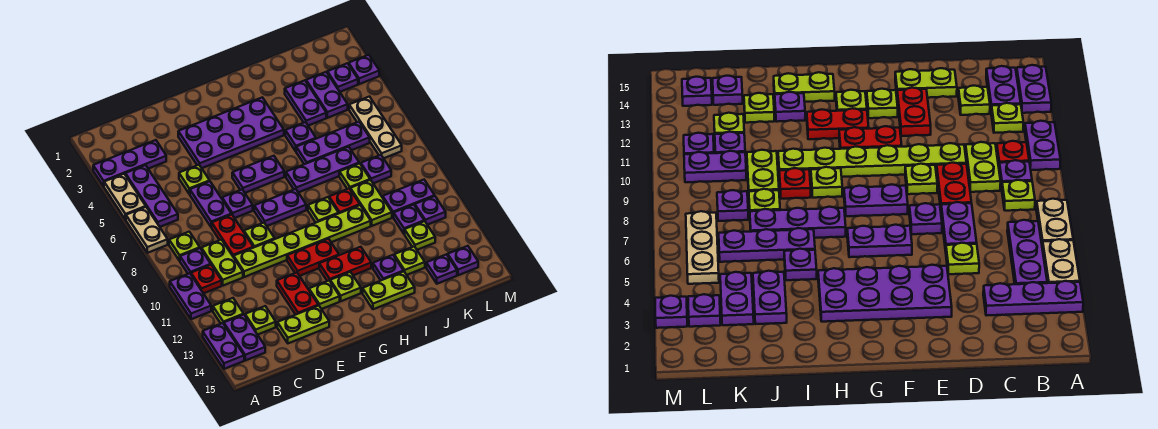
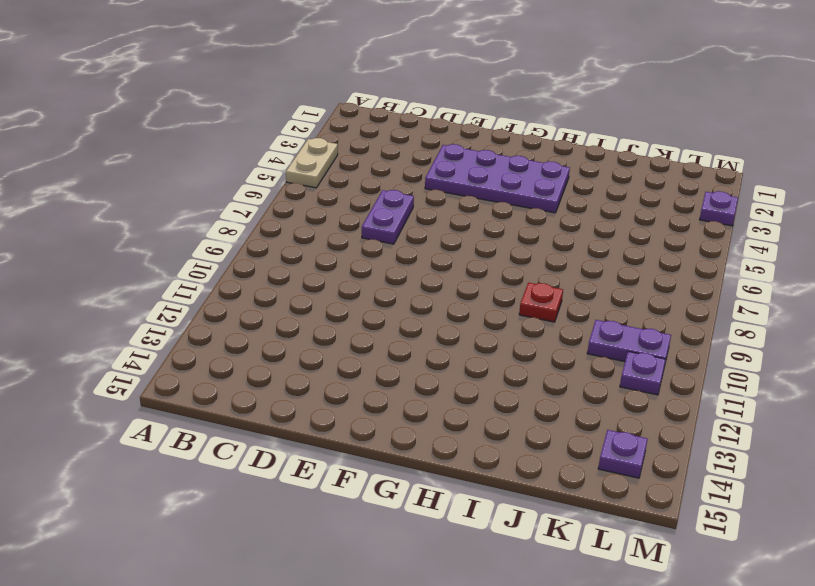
none -> purple 1x3 plate [93,140,166,186]
none -> tan 1x2 plate [126,207,168,253]
none -> purple 1x2 plate [170,273,211,319]
none -> purple 1x2 plate [203,323,244,369]

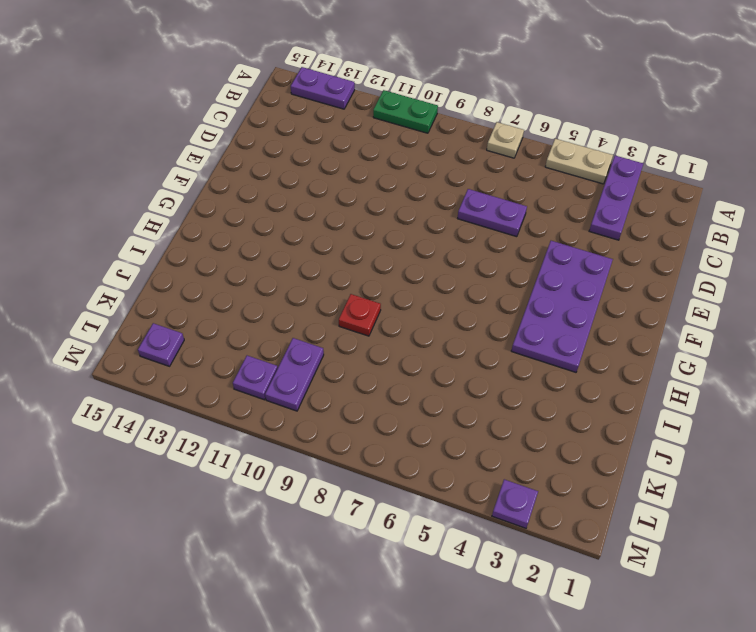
tan 1x1 plate [487,122,524,158] -> tan 1x2 plate [126,207,168,253]
green 1x2 plate [373,90,438,133] -> purple 1x2 plate [170,273,211,319]
none -> purple 1x3 plate [125,165,178,227]
none -> lime 1x1 plate [169,232,200,261]
none -> purple 1x1 plate [180,248,211,274]
none -> red 1x1 plate [191,265,222,293]

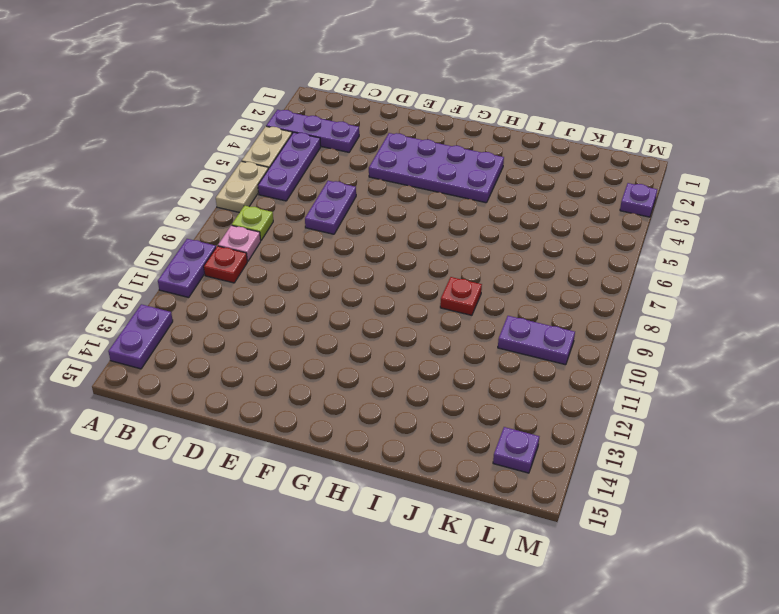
pink 1x1 plate [218,225,261,261] -> purple 1x1 plate [180,248,211,274]
none -> lime 1x1 plate [213,298,244,324]
none -> purple 1x2 plate [224,315,265,360]
none -> lime 1x2 plate [201,240,243,286]
none -> lime 1x1 plate [245,306,276,335]

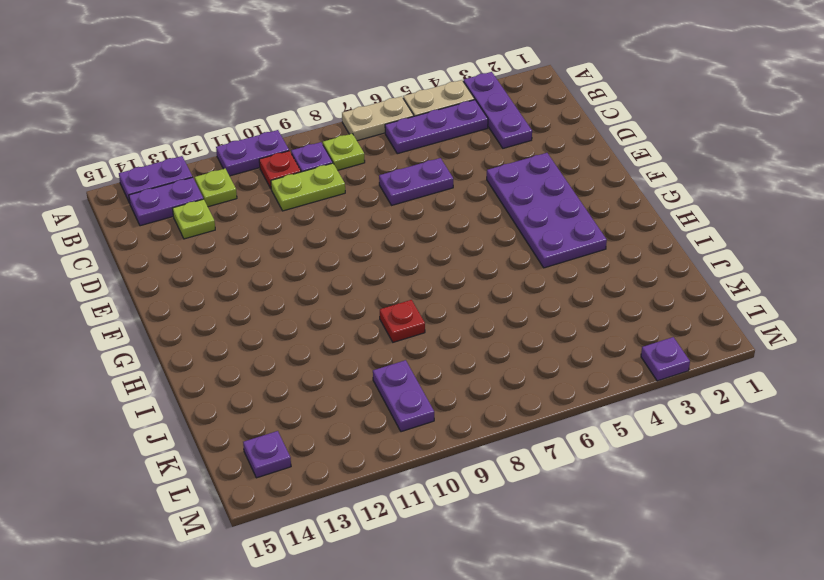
none -> lime 1x1 plate [179,165,209,194]
none -> red 1x2 plate [212,214,253,257]
none -> lime 1x6 plate [234,205,371,277]
none -> lime 1x2 plate [277,305,329,343]

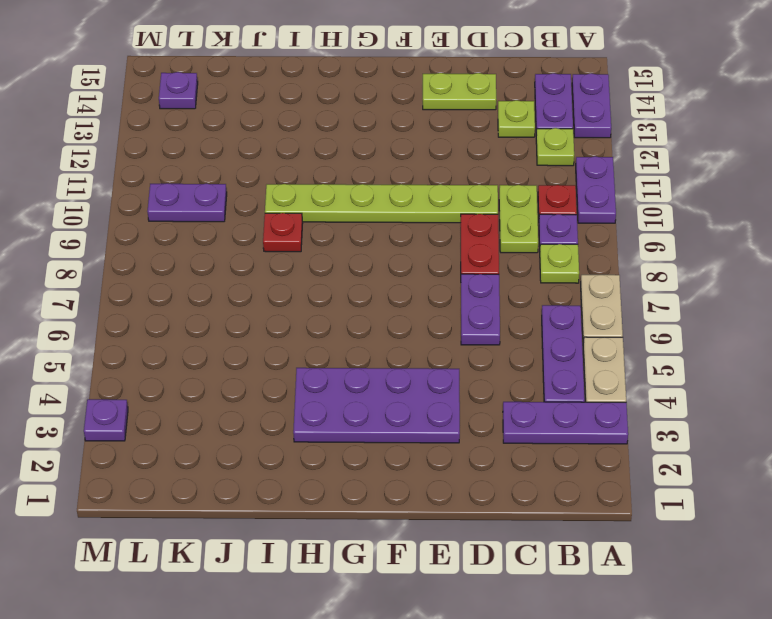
none -> lime 1x1 plate [179,165,209,194]
none -> purple 1x1 plate [222,190,253,218]
none -> lime 1x1 plate [244,223,275,248]
none -> red 1x2 plate [277,272,318,315]

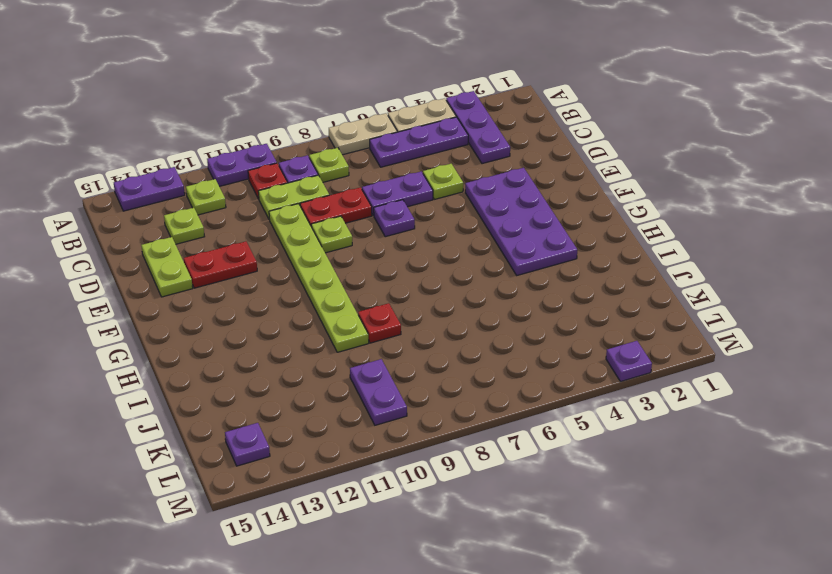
none -> purple 1x2 plate [224,315,265,360]
none -> purple 1x2 plate [232,156,284,193]
none -> purple 1x2 plate [254,189,306,226]
none -> red 1x2 plate [287,239,339,276]

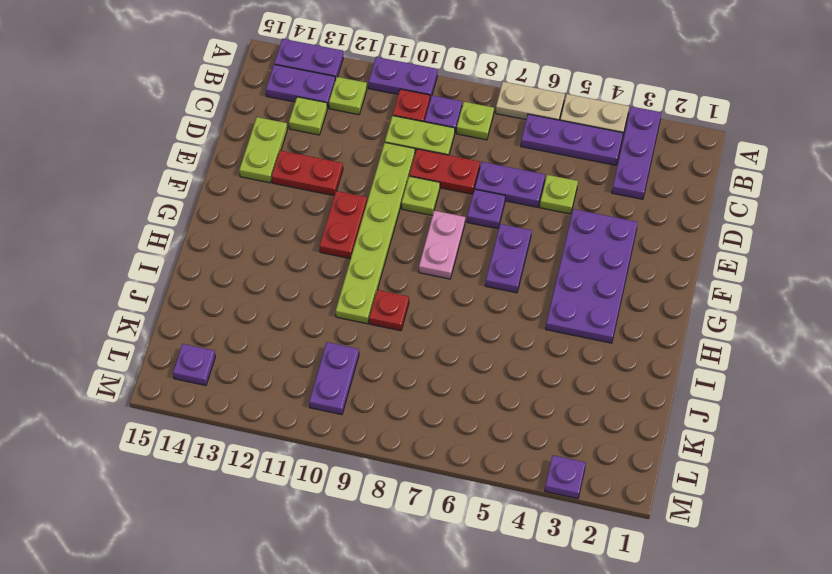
pink 1x2 plate [419,211,465,279] -> purple 1x2 plate [254,189,306,226]
none -> lime 1x1 plate [309,281,340,309]
none -> red 1x2 plate [319,247,371,281]
none -> lime 1x1 plate [330,272,361,301]
none -> purple 1x3 plate [286,147,359,193]

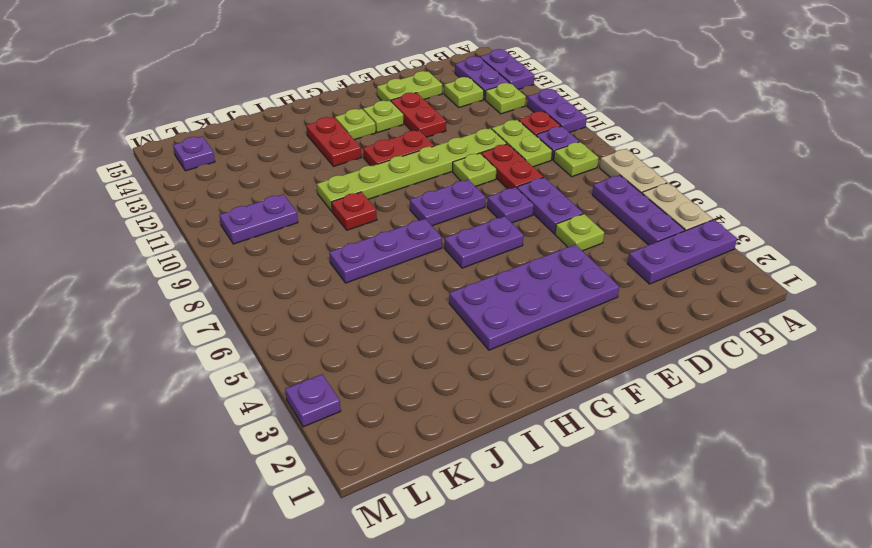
red 1x2 plate [306,117,362,166] -> red 1x2 plate turned to [319,247,371,281]
none -> lime 1x1 plate [308,197,339,222]
none -> lime 1x2 plate [363,272,415,309]
none -> purple 1x1 plate [285,122,316,151]
none -> purple 1x3 plate [296,122,370,164]

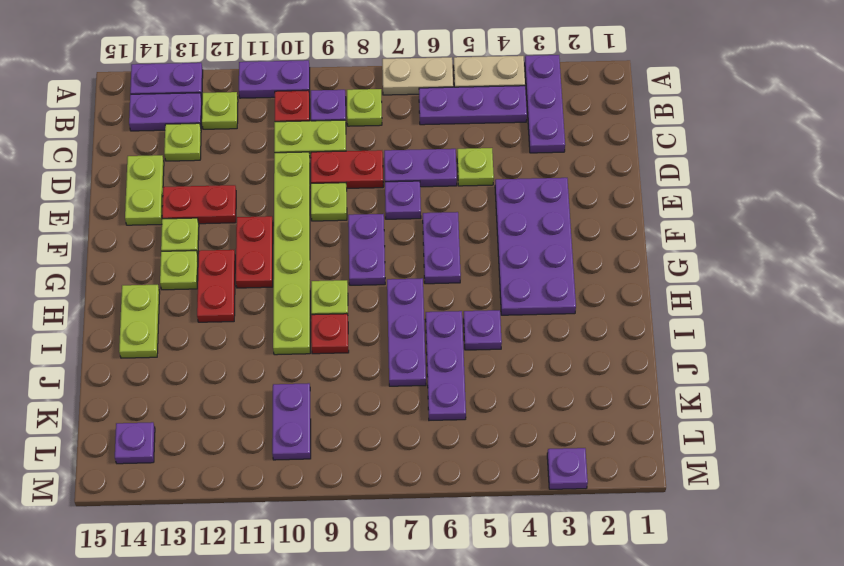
none -> purple 1x1 plate [373,255,404,280]
none -> purple 1x2 plate [285,80,326,126]
none -> lime 1x1 plate [339,163,370,189]
none -> lime 1x2 plate [350,180,392,226]

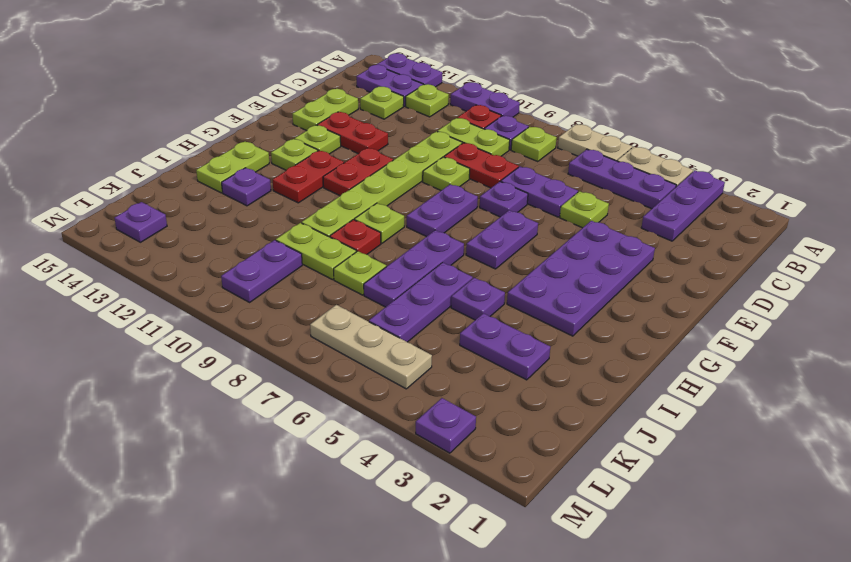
none -> lime 1x1 plate [394,246,425,275]
none -> purple 1x2 plate [306,72,348,118]
none -> purple 1x1 plate [361,155,391,183]
none -> purple 1x1 plate [394,205,424,234]

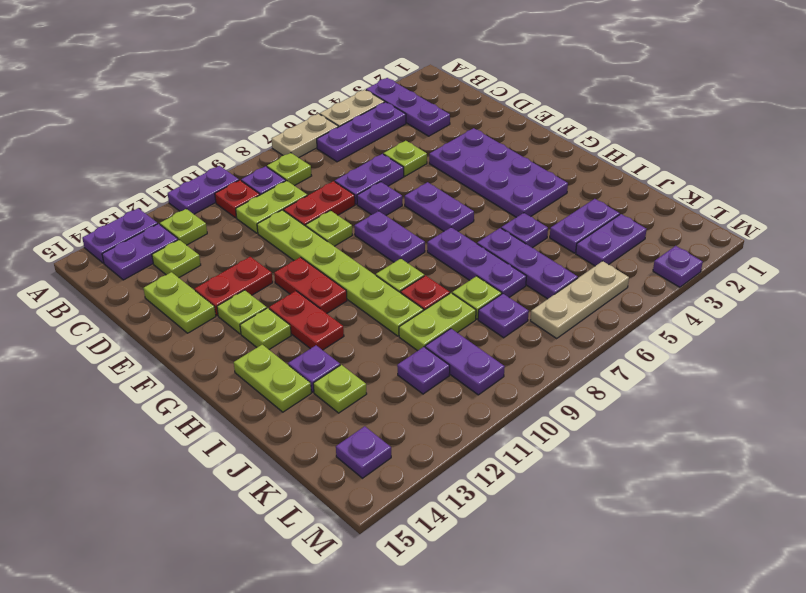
none -> lime 1x1 plate [405,221,435,250]
none -> purple 1x1 plate [426,254,457,284]
none -> purple 1x1 plate [327,63,358,92]
none -> purple 1x1 plate [415,196,446,225]

